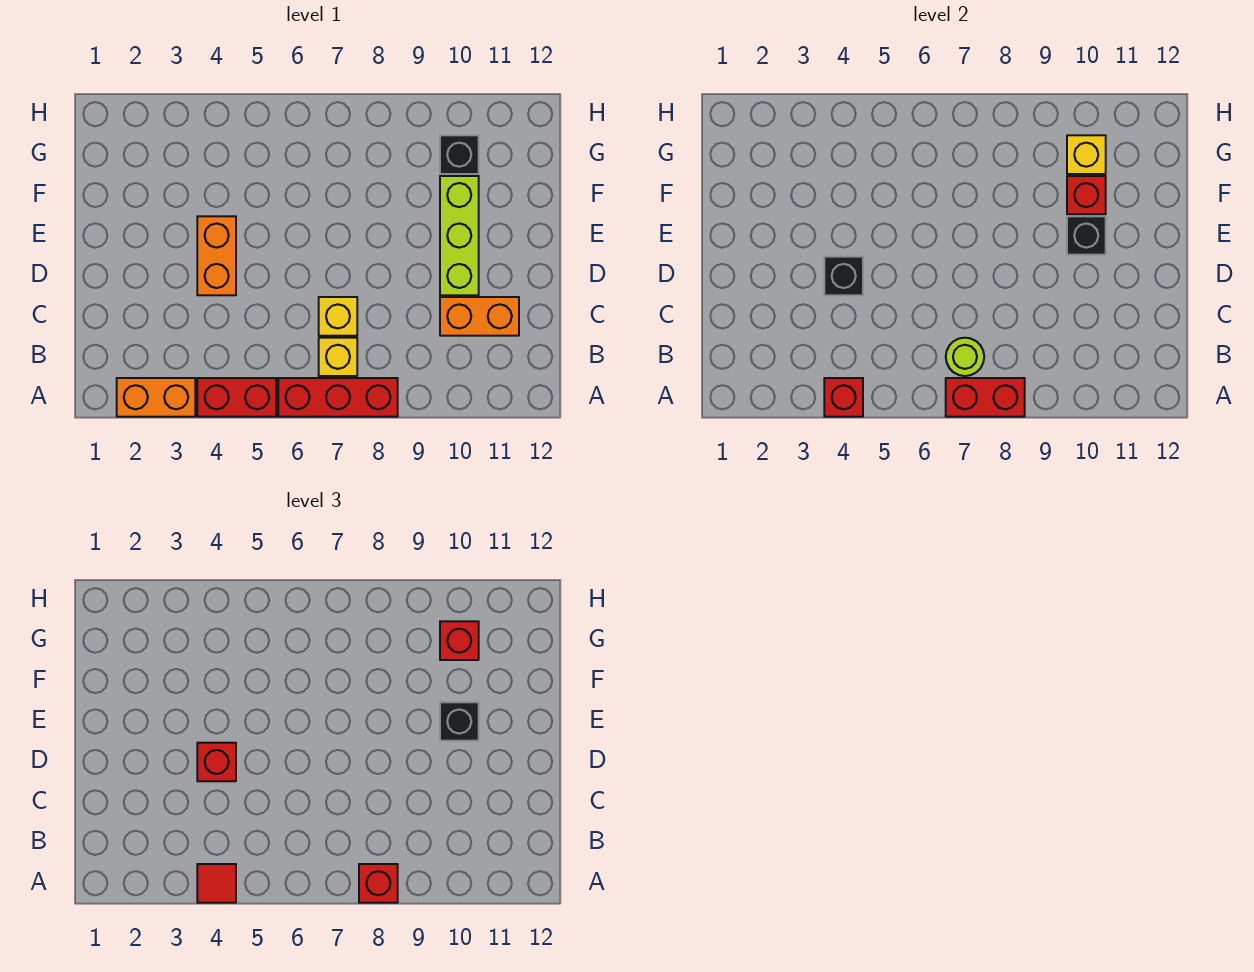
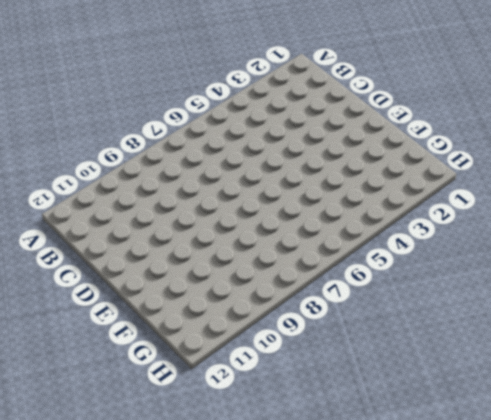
none -> orange 1x2 brick [117,378,195,417]
none -> red 1x2 brick [197,378,276,417]
none -> red 1x3 brick [278,378,398,417]

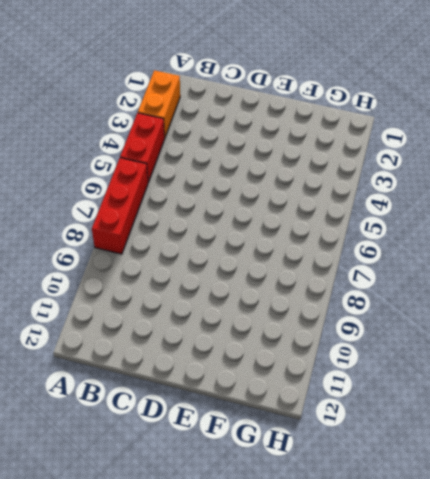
none -> yellow 1x1 brick [319,338,357,376]
none -> yellow 1x1 brick [319,297,357,336]
none -> orange 1x2 brick [440,297,519,336]

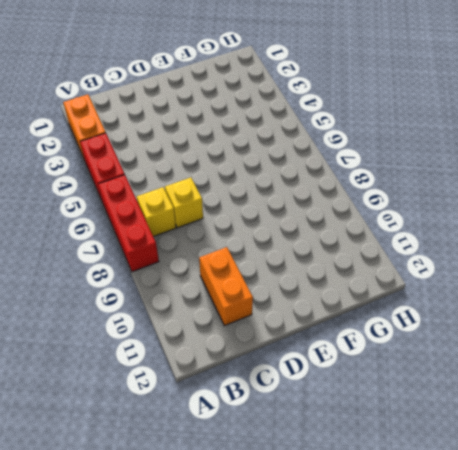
none -> orange 1x2 brick [197,216,236,295]
none -> lime 1x3 brick [440,176,479,295]
none -> black 1x1 brick [440,135,479,174]

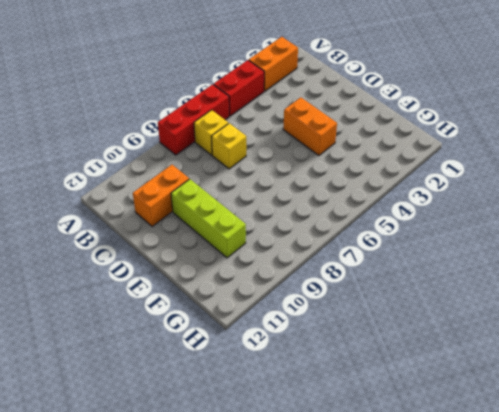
none -> black 1x1 brick [440,135,479,174]
none -> red 1x1 brick [824,378,863,417]
none -> red 1x2 brick [946,378,1025,417]

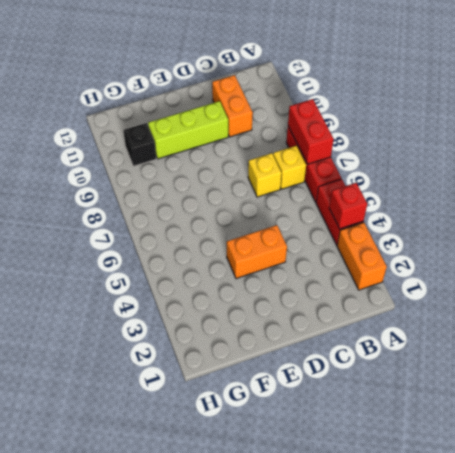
none -> lime 1x1 round brick [946,338,984,376]
none -> black 1x1 brick [824,257,863,295]
none -> black 1x1 brick [1067,216,1106,255]

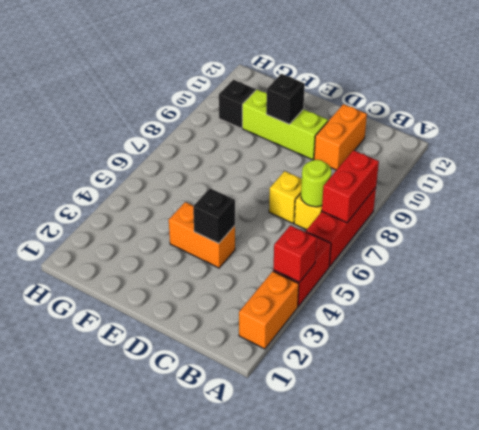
none -> red 1x1 brick [1067,176,1106,214]
none -> yellow 1x1 brick [1067,135,1106,174]
none -> red 1x1 tile [197,864,236,903]

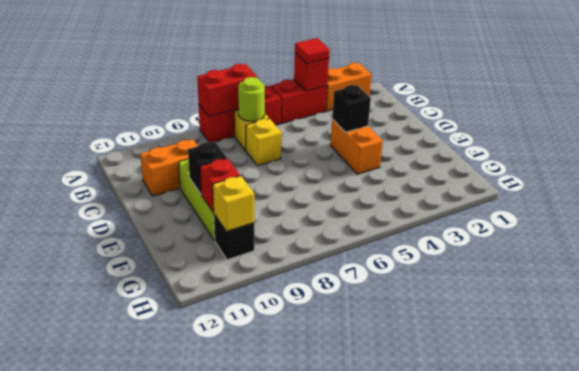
none -> red 1x1 brick [359,864,398,903]
none -> red 1x1 brick [197,743,236,781]
none -> black 1x1 brick [440,702,479,741]

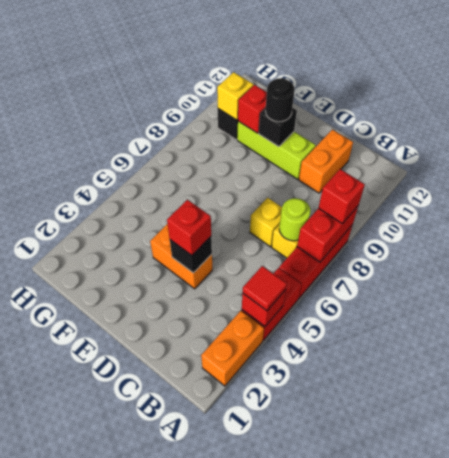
black 1x1 round brick [265,78,295,122] -> black 1x1 brick [440,702,479,741]
none -> red 1x1 brick [440,621,479,660]

